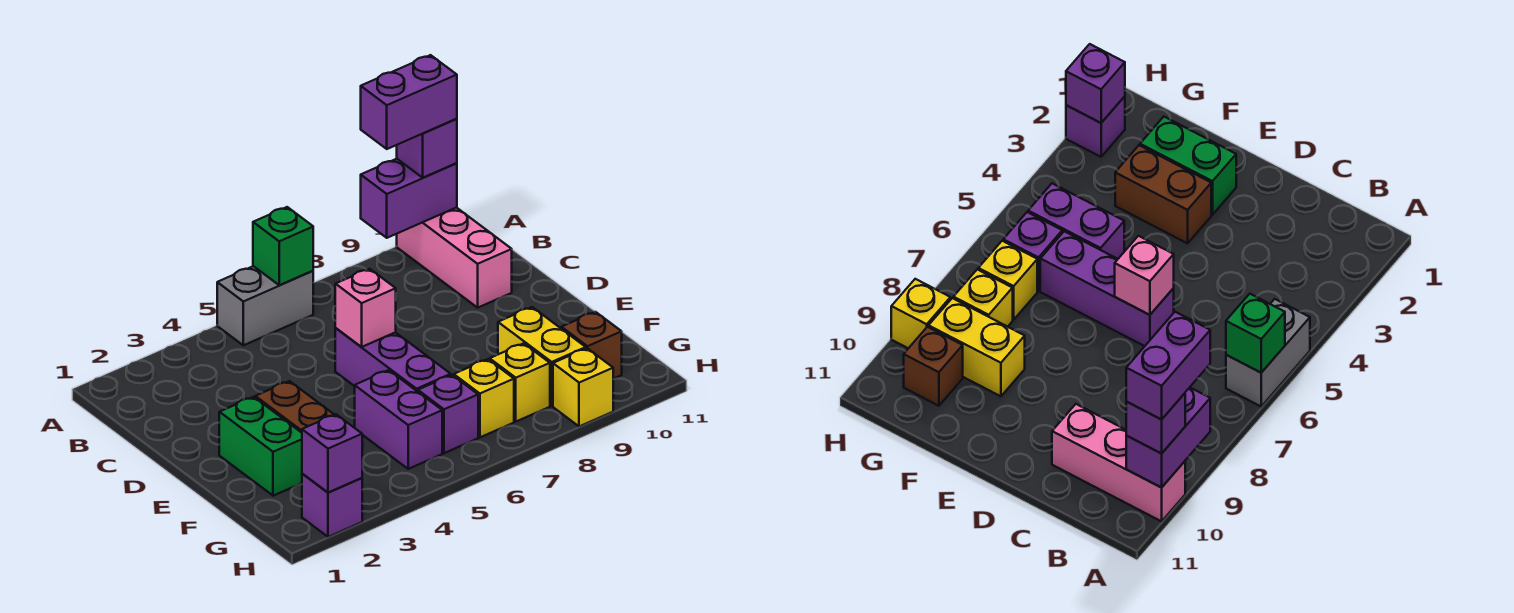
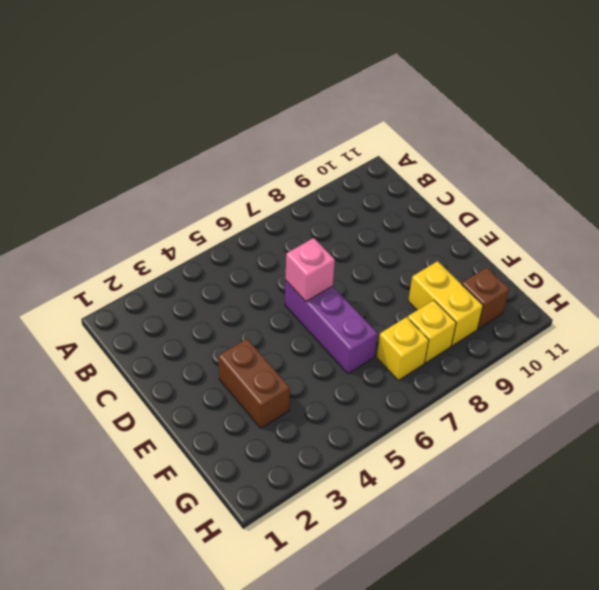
none -> grey 1x2 brick [217,266,313,345]
none -> pink 1x3 brick [397,207,512,308]
none -> green 1x2 brick [219,397,302,496]

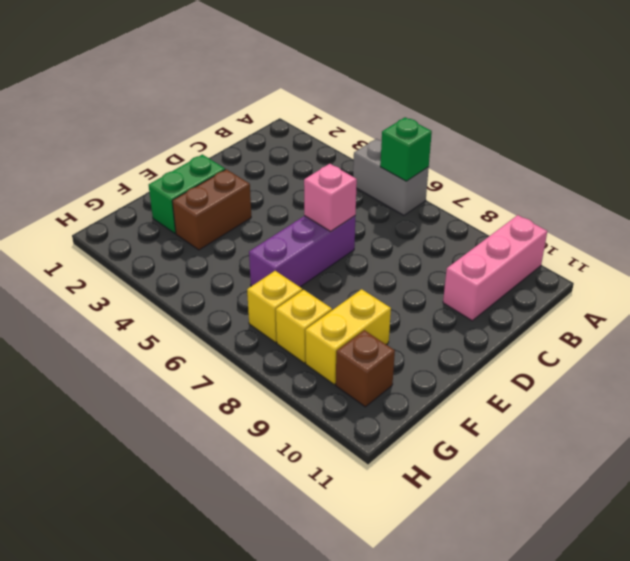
none -> purple 1x2 brick [355,370,442,469]
none -> purple 1x1 brick [418,375,478,453]
none -> purple 1x1 brick [302,474,362,537]

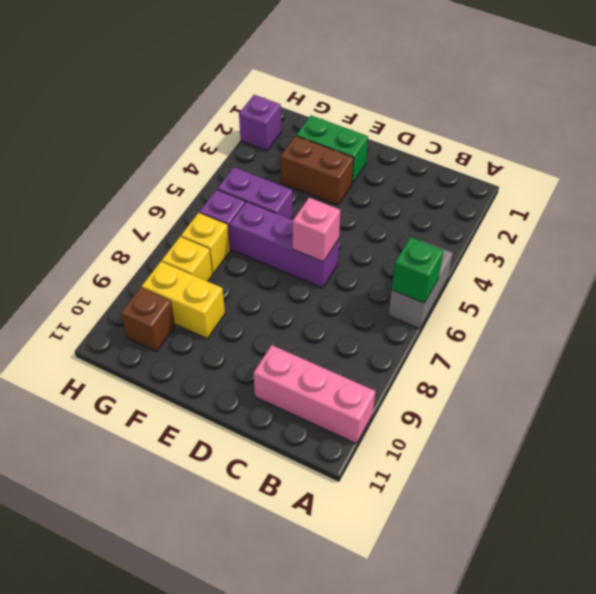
none -> yellow 1x1 brick [553,348,613,426]
none -> purple 1x2 brick [361,159,457,238]
none -> purple 1x1 brick [302,414,362,492]

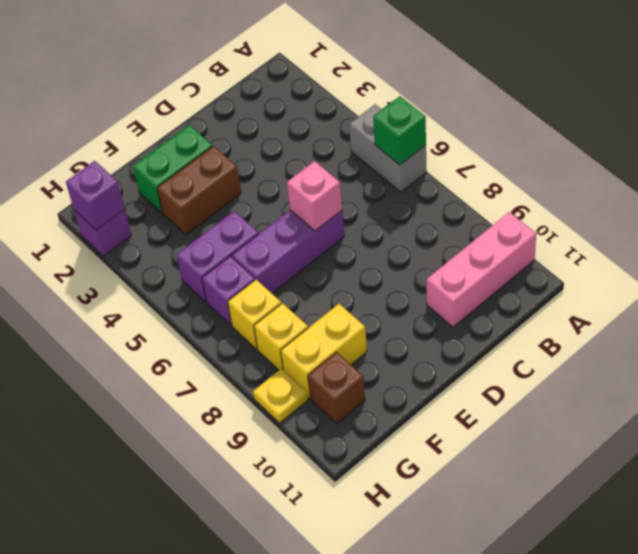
yellow 1x1 plate [253,369,308,423] -> yellow 1x1 brick [553,348,613,426]
none -> purple 1x2 brick [361,159,457,238]
none -> purple 1x1 brick [397,119,457,178]
none -> purple 1x2 brick [361,55,457,149]

